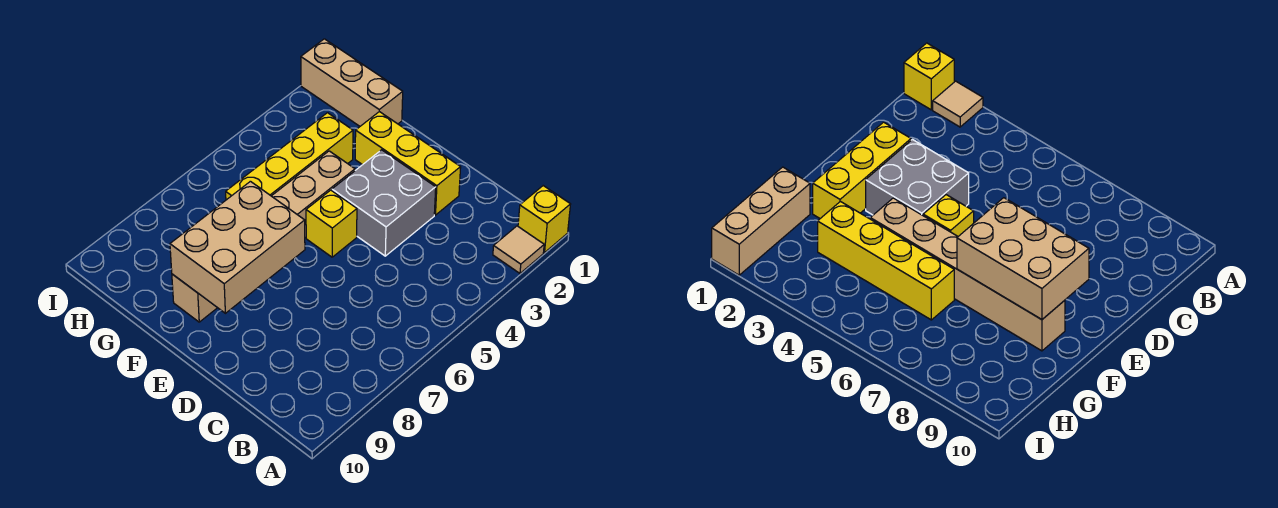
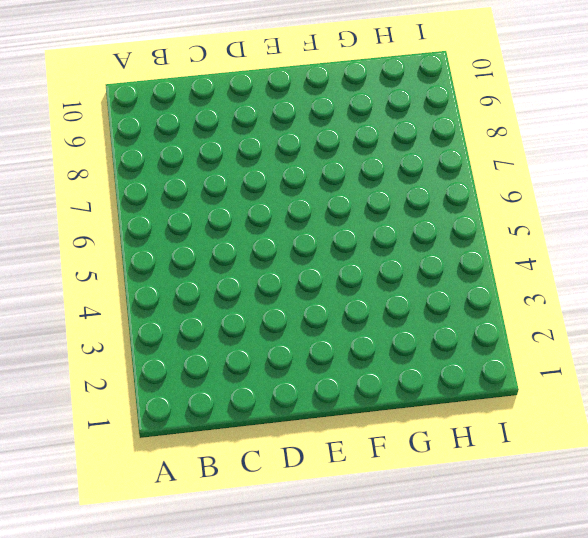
none -> yellow 1x1 brick [518,186,571,253]
none -> tan 1x1 tile [493,226,544,273]

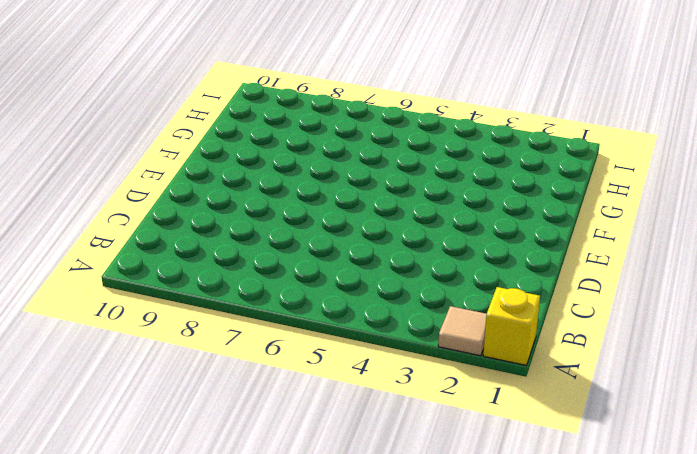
none -> yellow 1x3 brick [355,112,461,215]
none -> grey 2x2 brick [332,150,436,256]

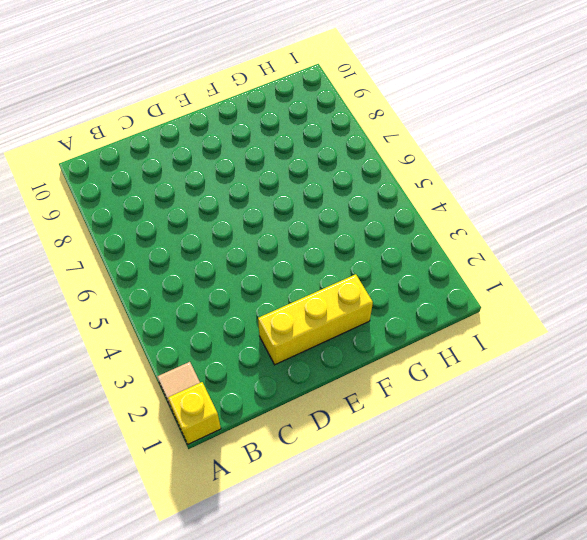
none -> grey 2x2 brick [332,150,436,256]
none -> yellow 1x1 brick [306,190,357,257]

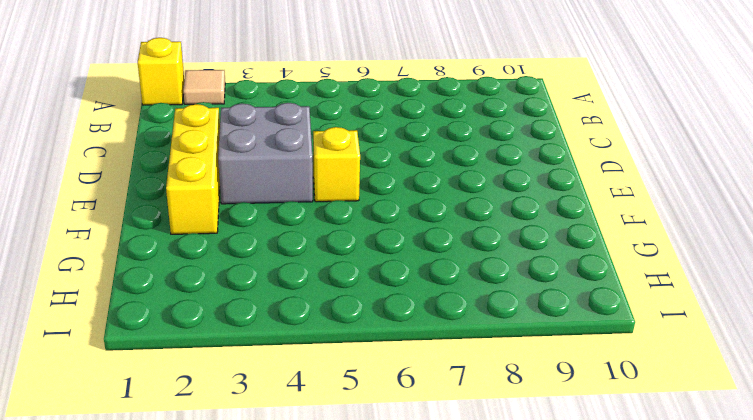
none -> tan 1x6 brick [172,151,355,322]
none -> tan 1x3 brick [301,39,403,126]

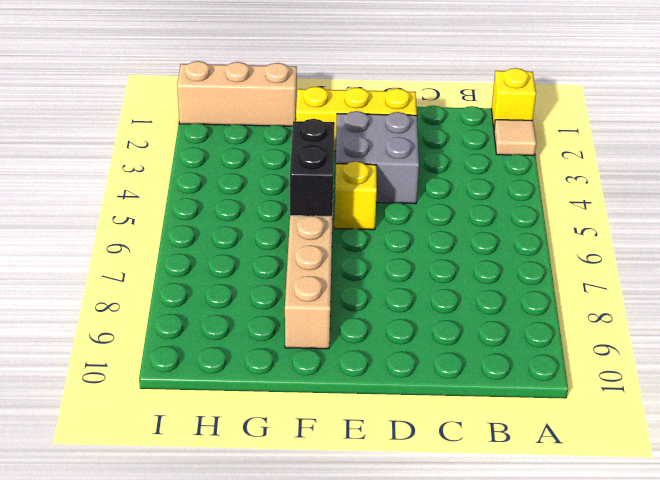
black 1x2 brick [290,119,335,216] -> none
none -> yellow 1x4 brick [226,113,353,200]
none -> tan 2x3 brick [170,181,305,313]

